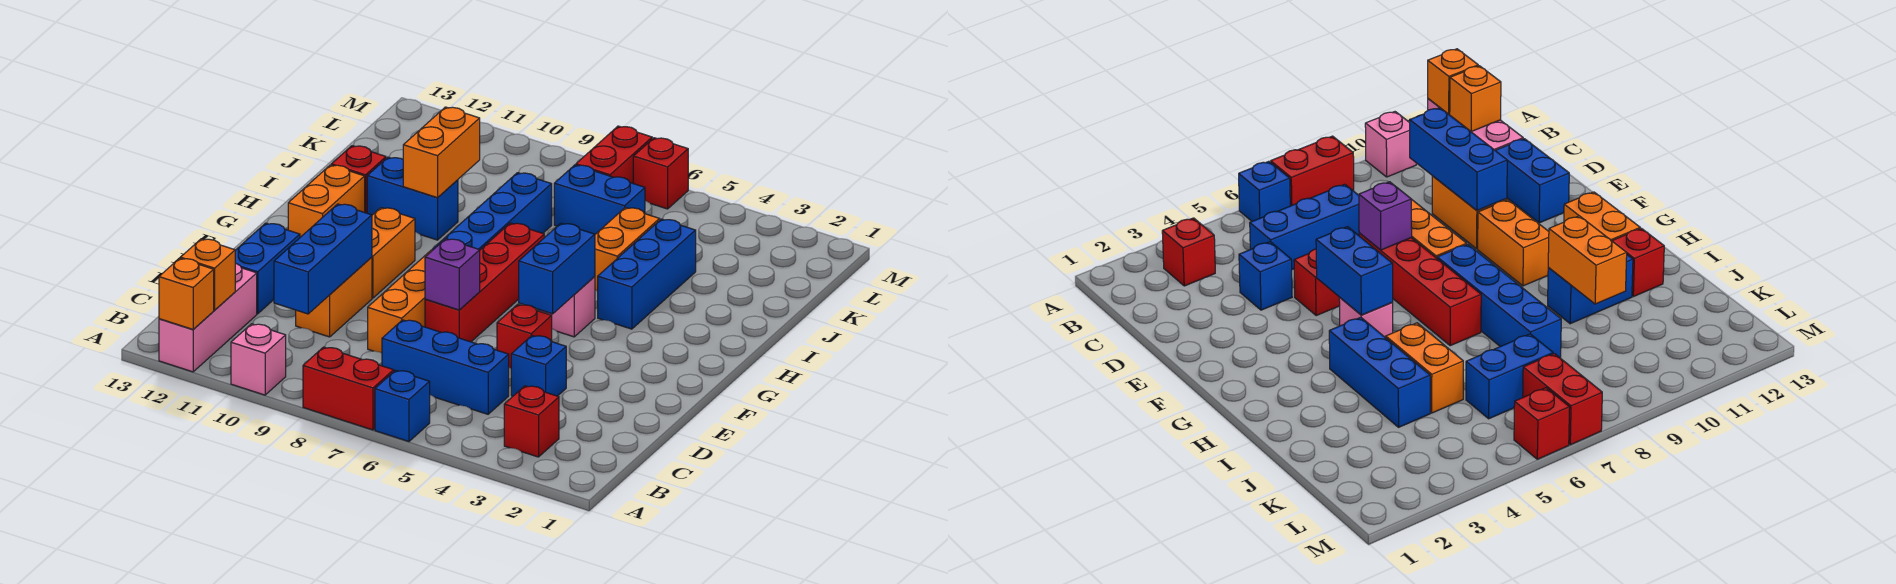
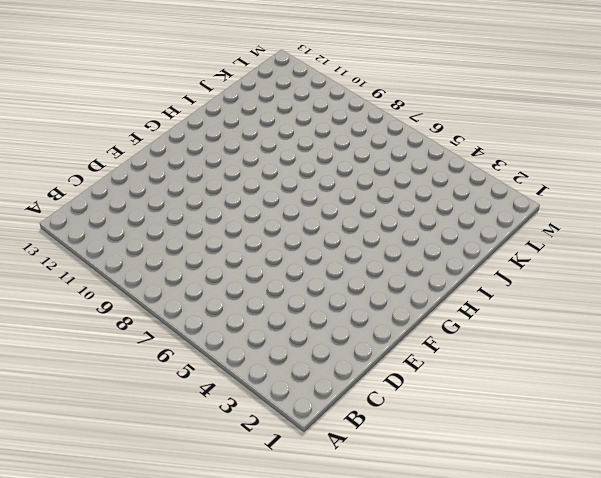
none -> blue 1x1 brick [375,370,430,442]
none -> red 1x2 brick [303,347,394,430]
none -> pink 1x1 brick [231,324,286,395]

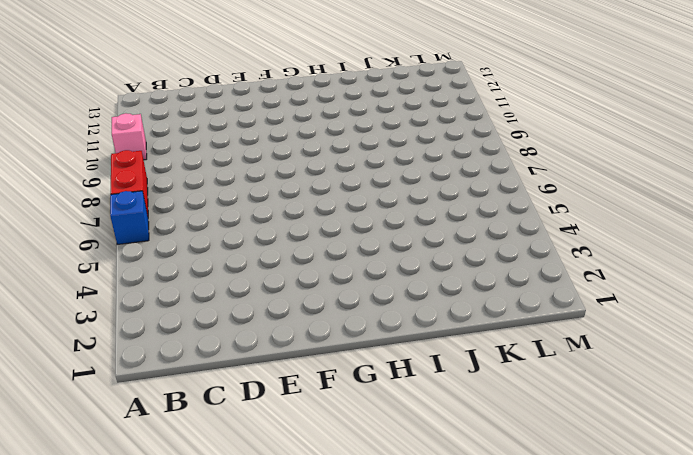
none -> pink 1x3 brick [159,263,257,372]
none -> red 1x1 brick [504,386,559,457]
none -> blue 1x3 brick [382,320,509,414]

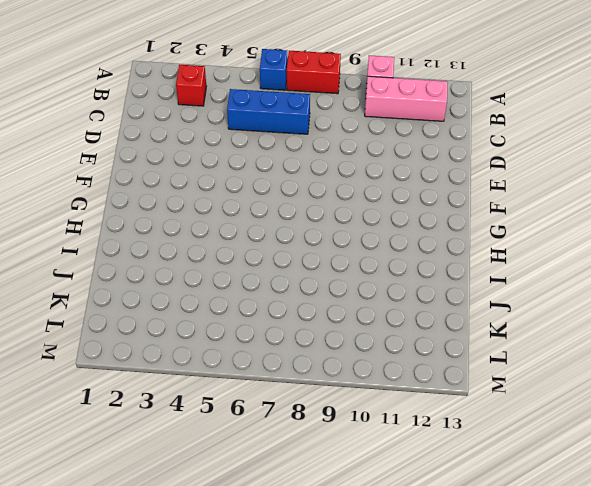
pink 1x3 brick [365,76,448,121] -> pink 1x3 brick turned to [159,263,257,372]
none -> blue 1x1 brick [511,335,566,396]
none -> orange 1x3 brick [368,250,432,353]
none -> orange 1x2 brick [296,257,372,337]

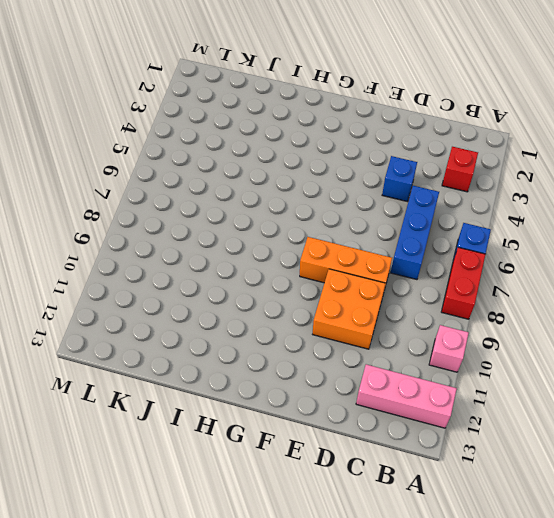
orange 2x2 brick [313,269,385,349] -> orange 1x2 brick [296,257,372,337]
none -> blue 1x2 brick [235,223,300,314]
none -> red 1x1 brick [497,304,552,368]
none -> red 1x4 brick [425,223,544,342]

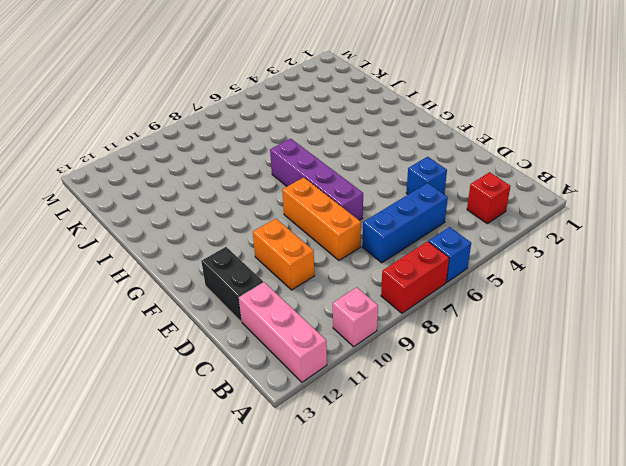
black 1x2 brick [201,247,263,321] -> blue 1x2 brick [235,223,300,314]
purple 1x4 brick [270,139,363,220] -> red 1x4 brick [425,223,544,342]
none -> red 1x1 brick [497,304,552,368]
none -> orange 1x2 brick [372,208,415,298]
none -> pink 1x1 brick [540,277,595,337]

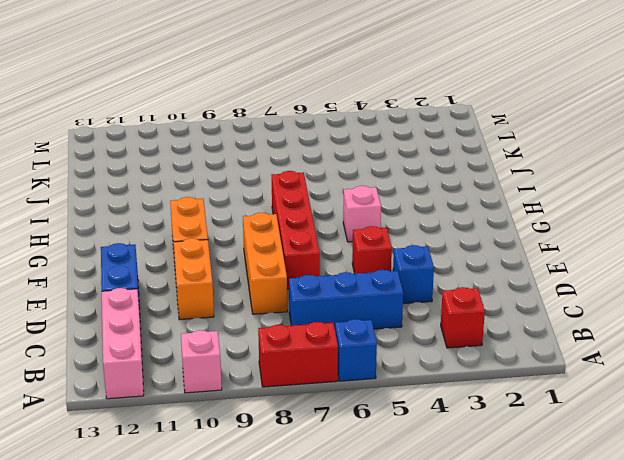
none -> blue 1x4 brick [432,173,552,250]
none -> orange 1x2 brick [288,165,365,237]
none -> blue 1x3 brick [598,219,696,329]

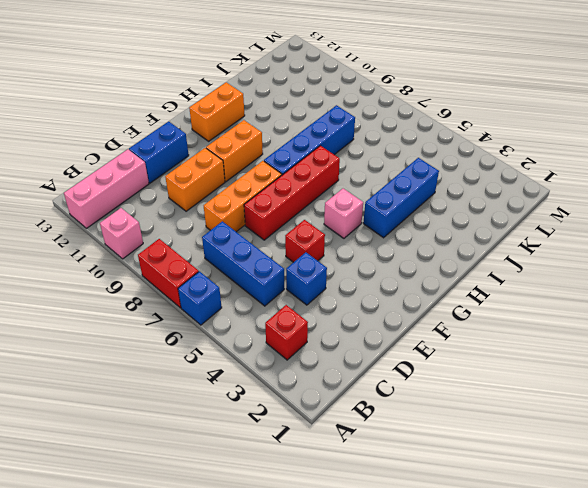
none -> orange 1x2 brick [595,207,660,291]
none -> blue 1x2 brick [367,157,458,240]
none -> red 1x1 brick [331,146,386,213]

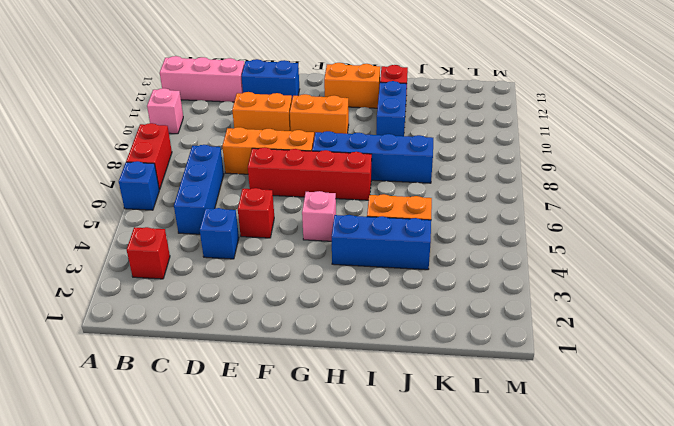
none -> blue 1x2 brick [554,165,645,234]
none -> red 1x2 brick [576,126,652,183]
none -> red 1x1 brick [633,138,688,209]

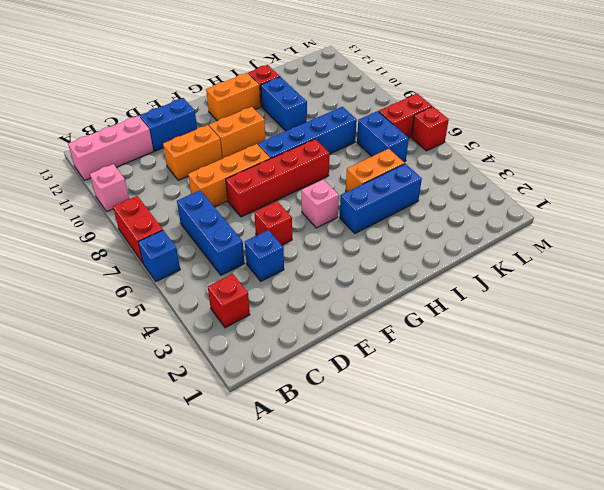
none -> orange 1x1 brick [159,258,214,329]
none -> orange 1x1 brick [181,239,235,310]
none -> blue 1x3 brick [274,204,372,314]

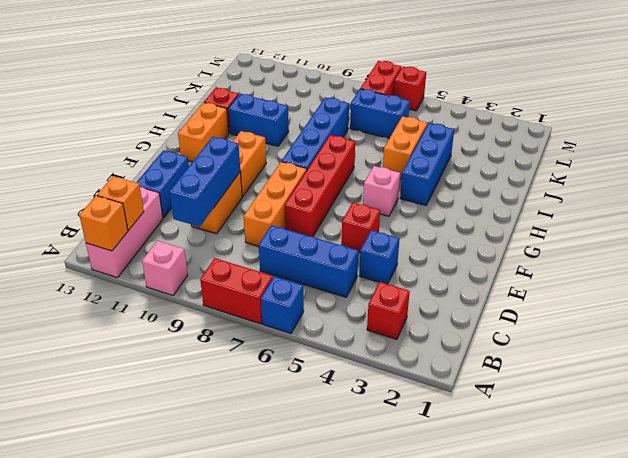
none -> purple 1x1 brick [425,239,480,310]
none -> blue 1x2 brick [519,223,595,314]
none -> orange 1x2 brick [403,107,480,198]

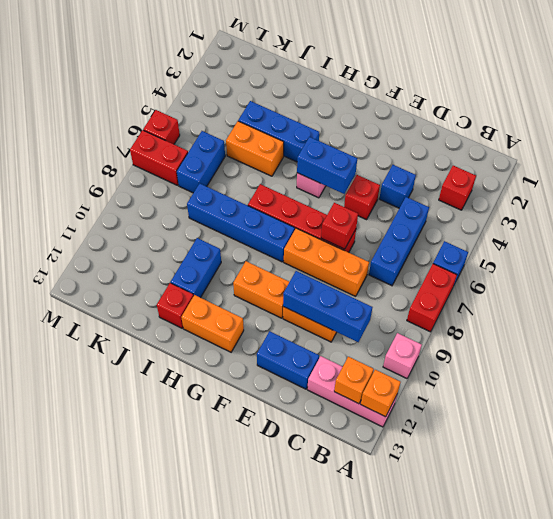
red 1x1 brick [321,203,358,249] -> purple 1x1 brick [425,239,480,310]
none -> orange 1x2 brick [403,107,480,198]

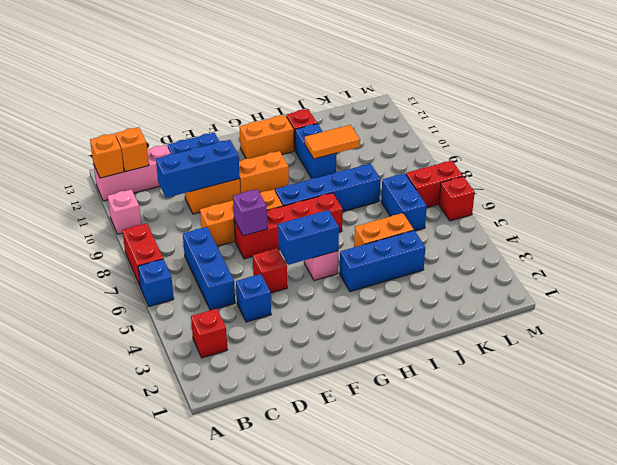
orange 1x2 tile [305,125,360,159] -> orange 1x2 brick [403,107,480,198]

